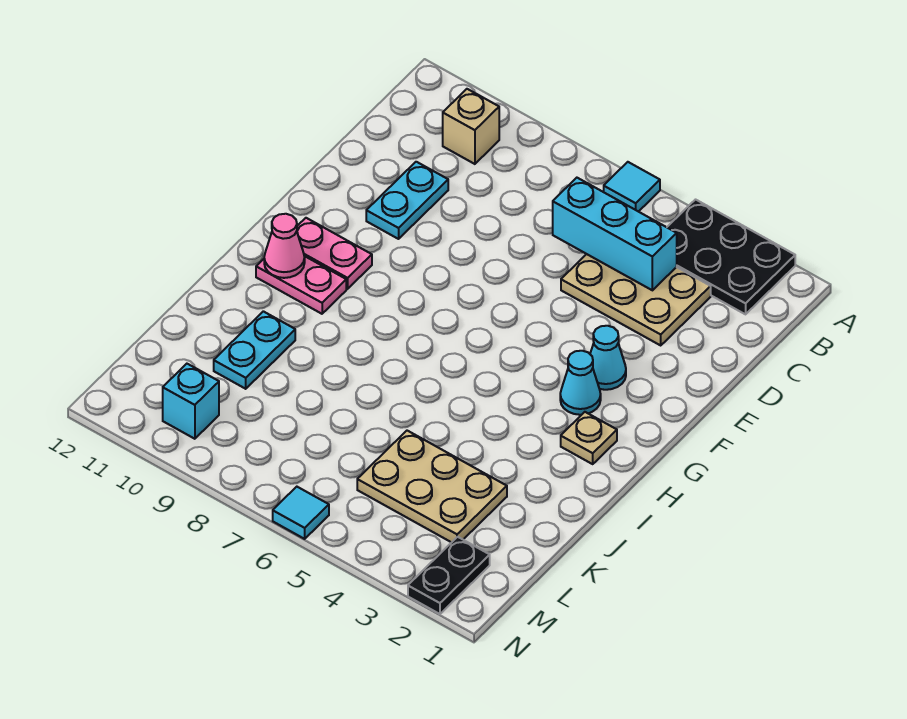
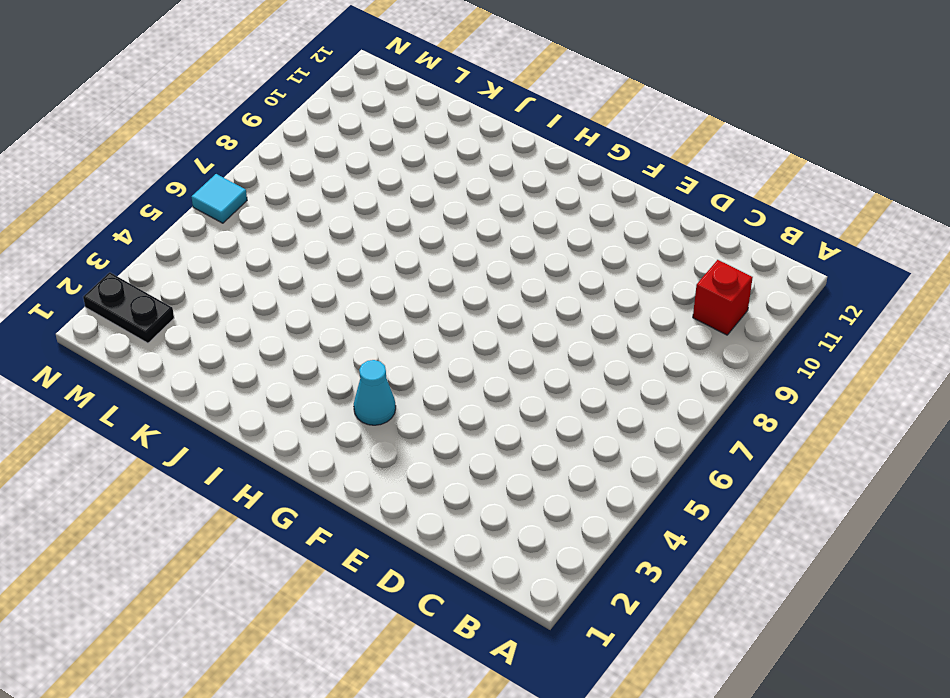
red 1x1 brick [693,260,753,335] -> tan 1x1 brick [443,89,499,164]
none -> black 2x3 plate [667,200,795,314]
none -> cyan 1x1 tile [604,162,660,212]
none -> tan 2x3 plate [561,254,711,345]

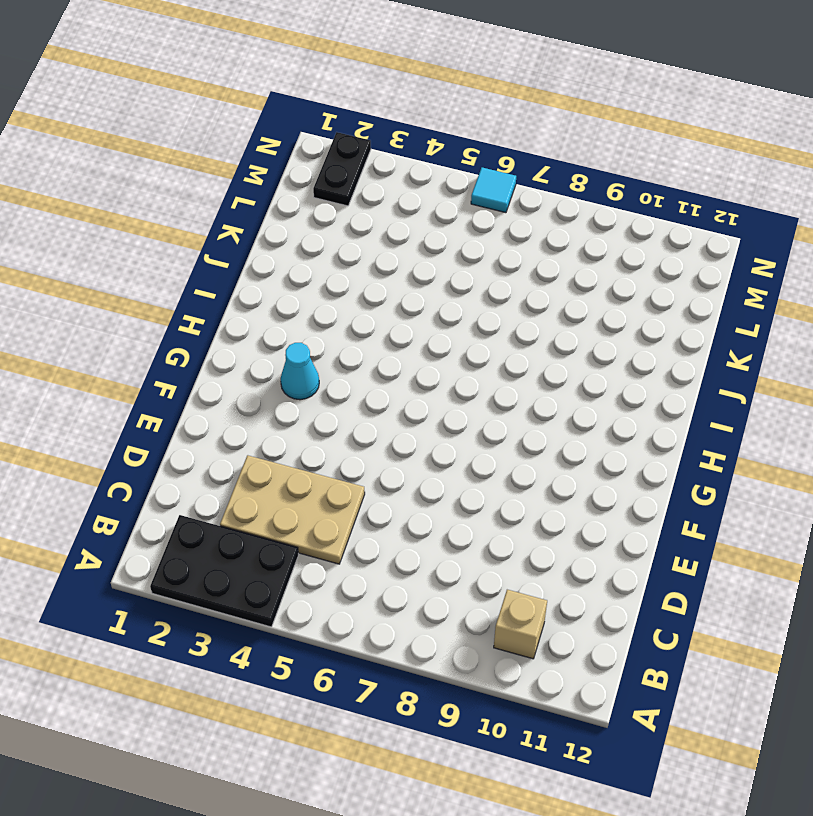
none -> cyan 1x1 tile [604,162,660,212]
none -> cyan 1x2 plate [366,162,448,239]
none -> cyan 1x1 cone [590,326,626,390]

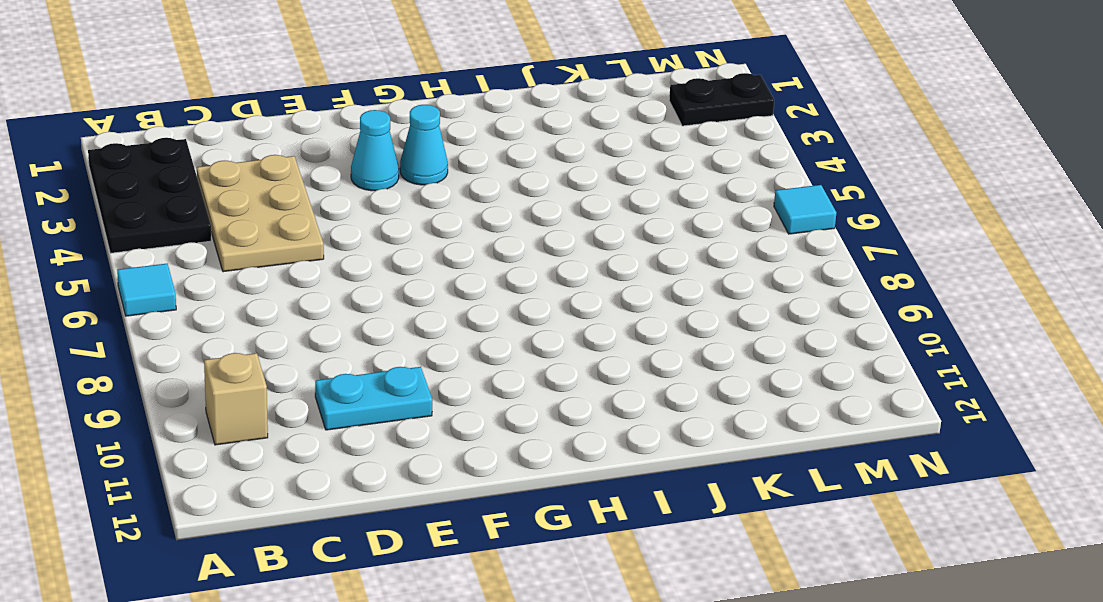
none -> pink 1x2 plate [297,218,372,289]
none -> tan 1x1 plate [561,412,617,464]
none -> pink 1x2 plate [256,256,346,314]

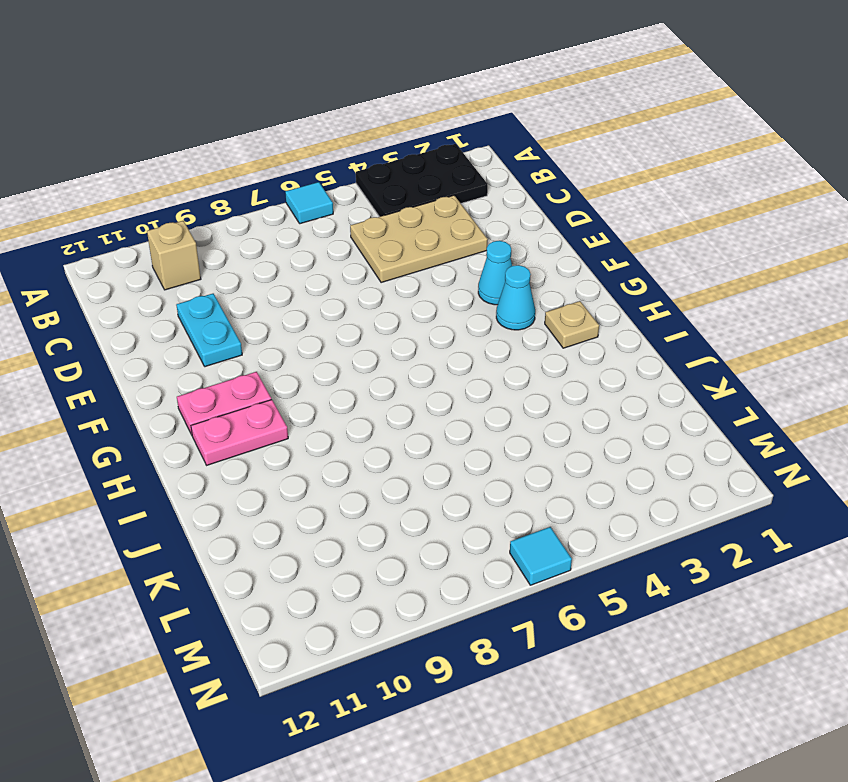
none -> cyan 1x2 plate [214,311,295,389]
none -> tan 2x3 plate [357,431,507,542]
none -> black 1x2 plate [408,537,490,614]

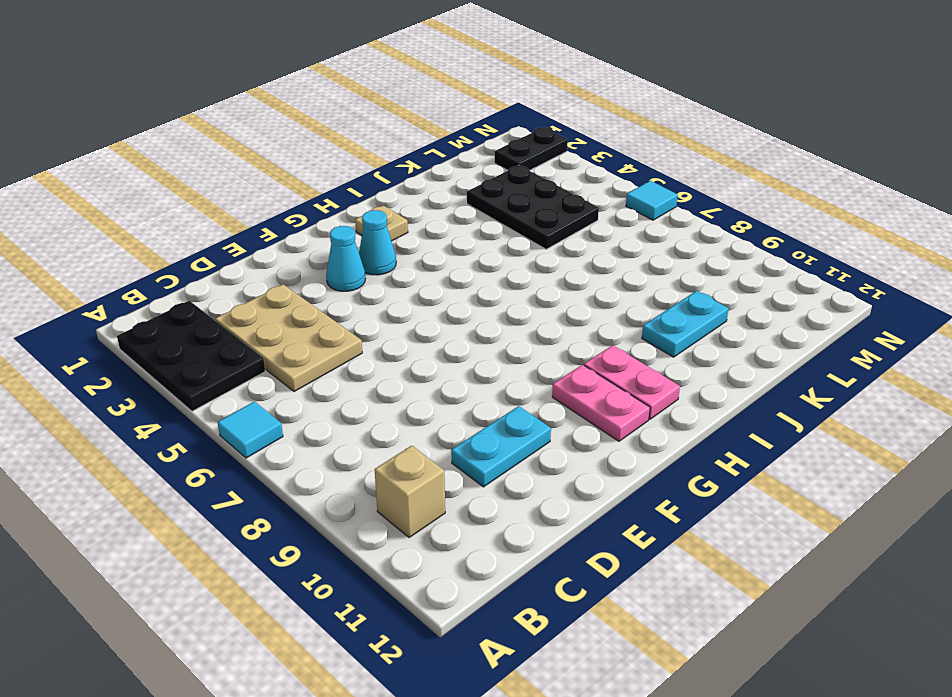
black 2x3 plate [467,165,599,249] -> tan 2x3 plate [357,431,507,542]
none -> cyan 1x1 brick [163,364,219,439]
none -> cyan 1x3 brick [553,178,677,290]
none -> pink 1x1 cone [264,214,305,278]

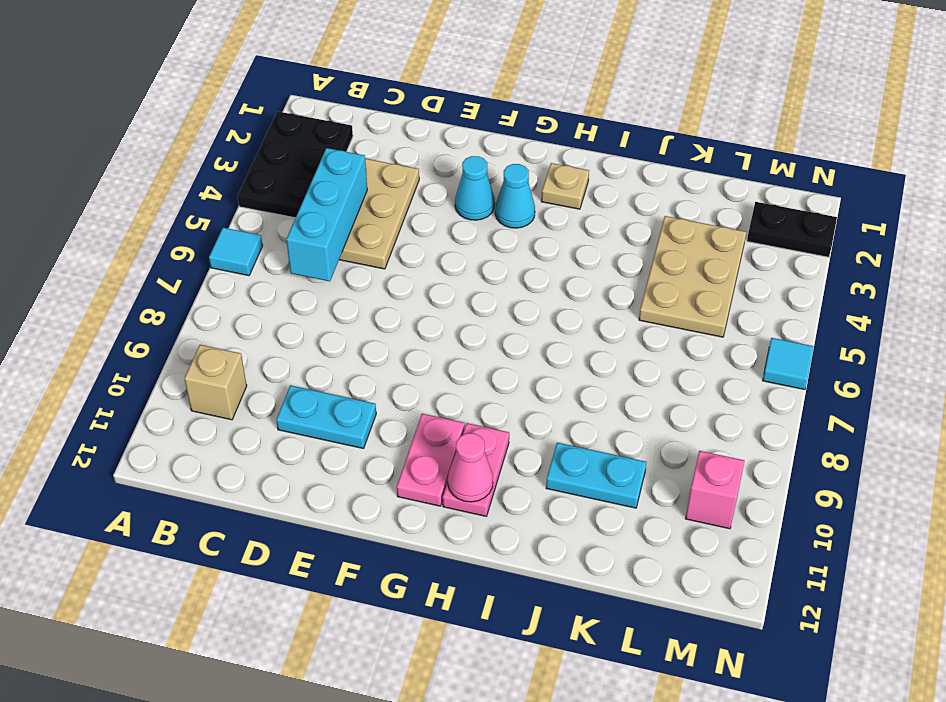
pink 1x1 brick [685,451,744,529] -> cyan 1x1 brick [163,364,219,439]

